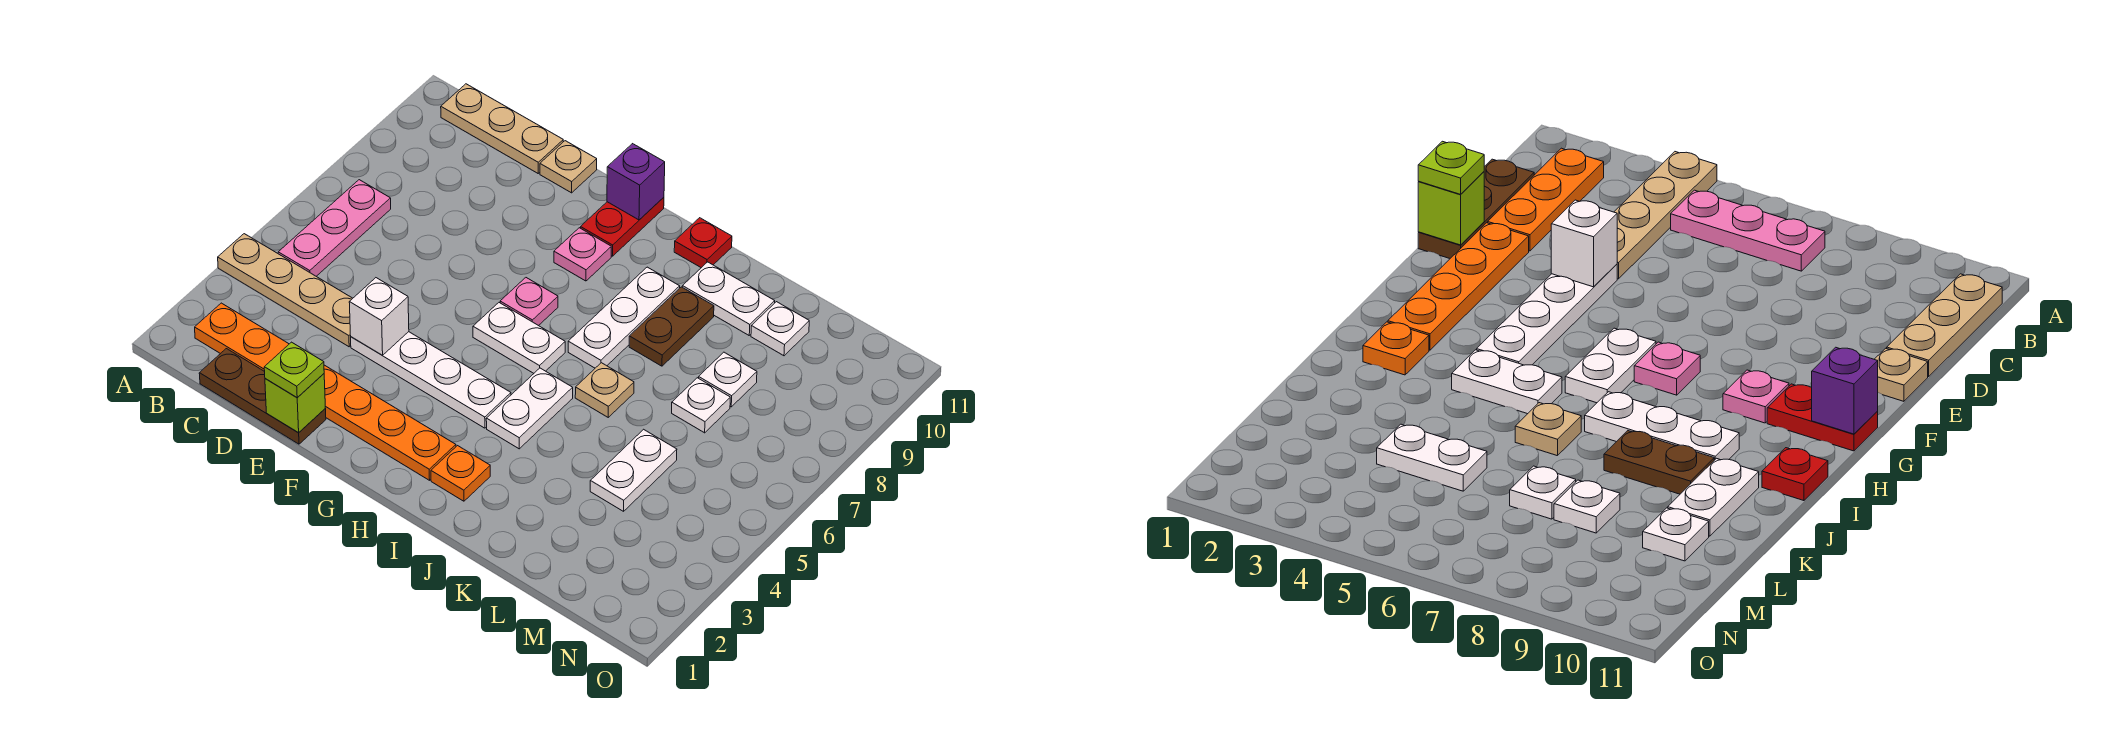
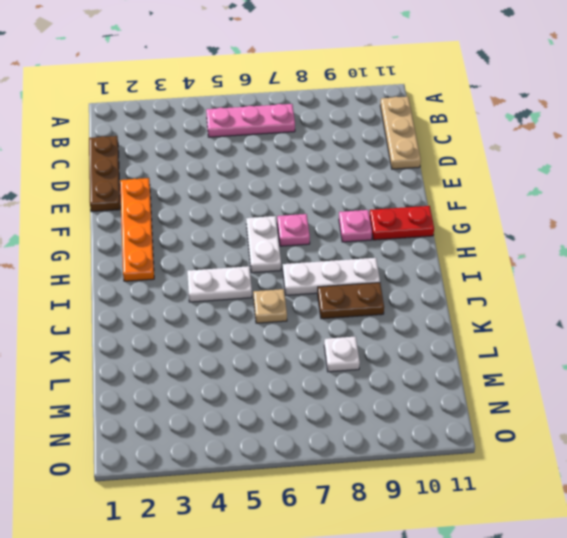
none -> tan 1x4 plate [218,234,353,347]
none -> orange 1x3 plate [195,303,289,371]
none -> white 1x4 plate [351,332,511,428]

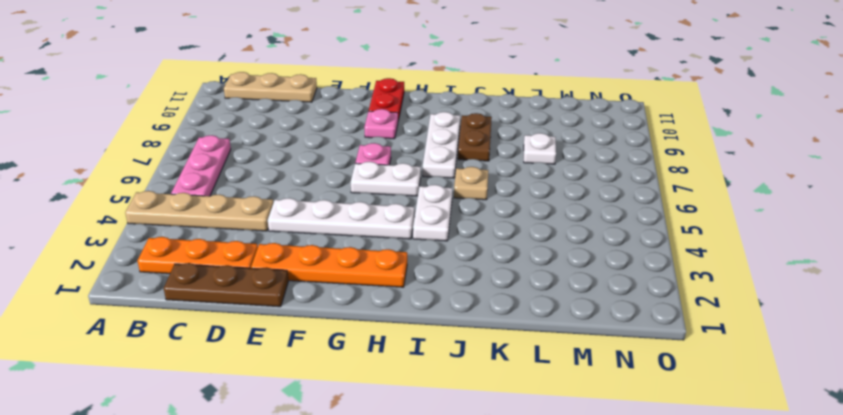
none -> tan 1x1 plate [540,141,597,193]
none -> orange 1x1 plate [431,446,490,501]
none -> red 1x1 plate [674,218,732,268]

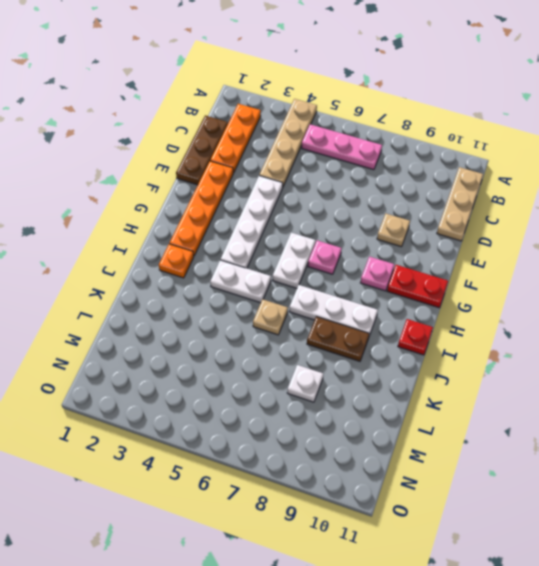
tan 1x1 plate [377,214,410,247] -> tan 1x1 plate moved to [540,141,597,193]
none -> white 1x2 plate [683,262,775,335]
none -> white 1x2 plate [590,429,677,511]
none -> white 1x1 plate [672,378,730,433]

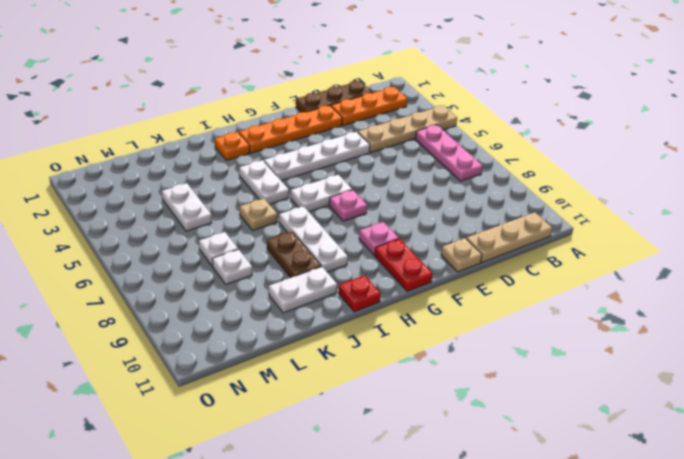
none -> white 1x1 plate [751,302,809,356]
none -> lime 1x1 brick [265,374,325,433]
none -> white 1x1 brick [349,278,409,355]

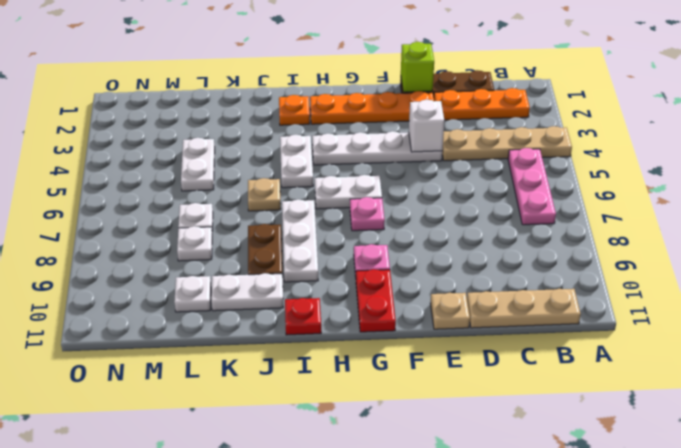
none -> purple 1x1 brick [607,144,665,220]
none -> lime 1x1 plate [264,342,324,398]

